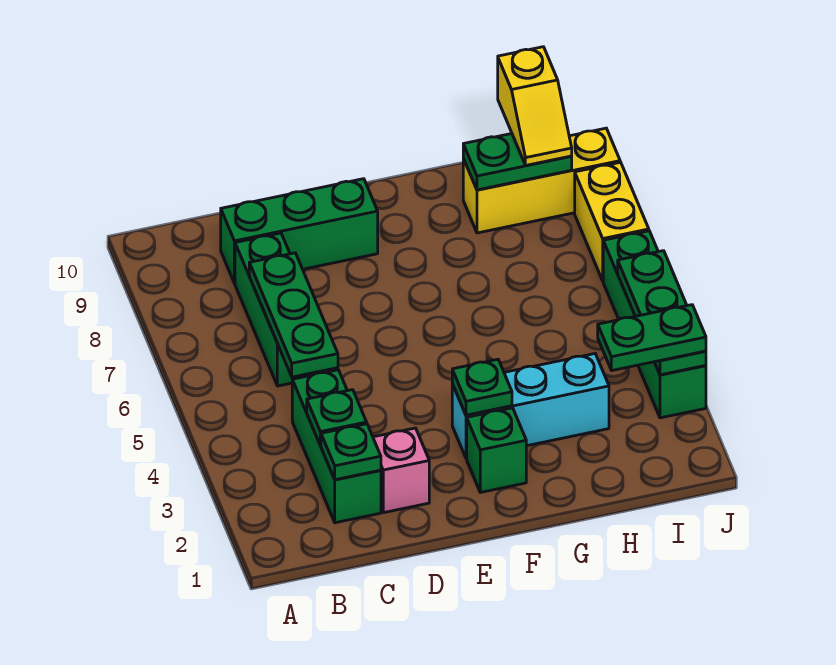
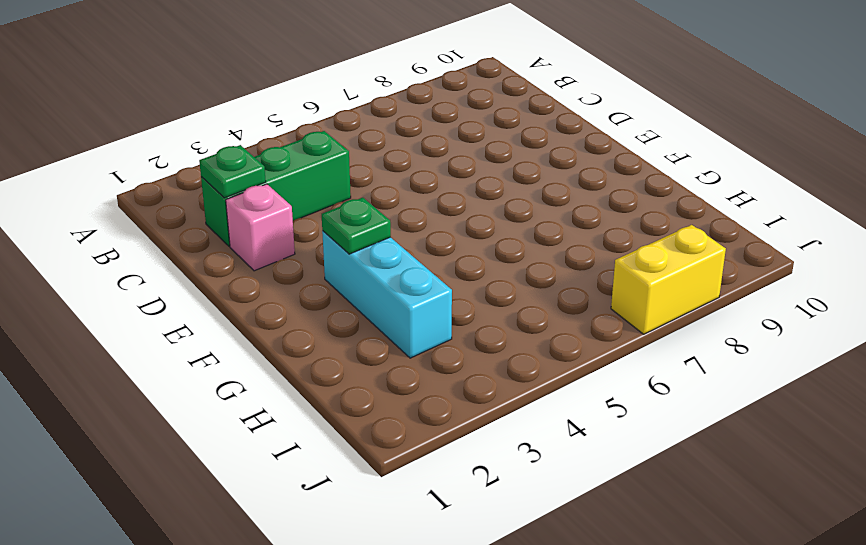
none -> green 1x3 brick [235,233,324,386]
none -> green 1x3 brick [221,179,378,283]
none -> green 1x1 brick [467,408,526,492]

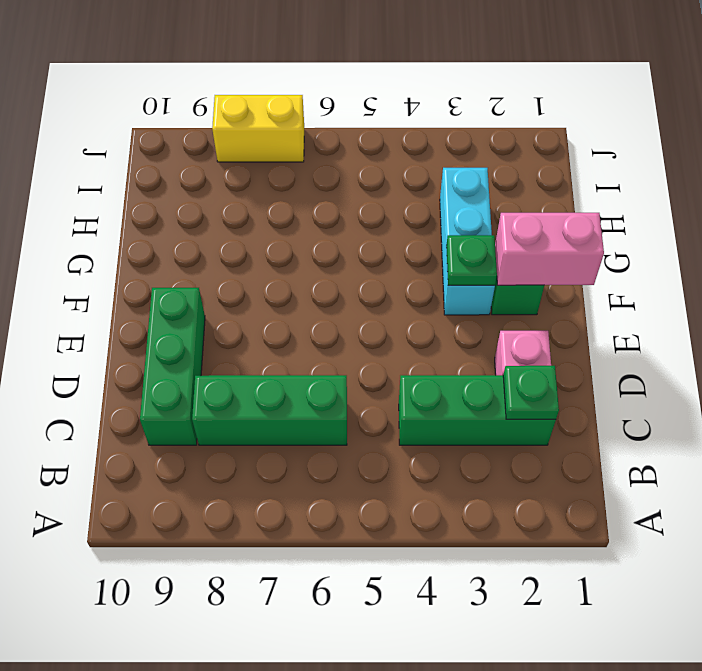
pink 1x2 brick [495,213,604,285] -> none
none -> yellow 1x3 brick [463,128,620,233]
none -> green 1x4 brick [603,231,706,418]
none -> green 1x1 plate [307,390,367,446]

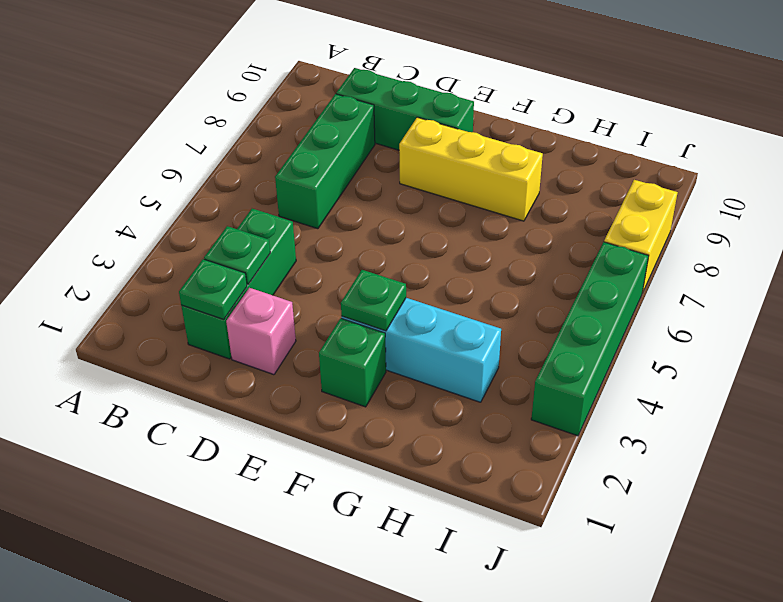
yellow 1x3 brick [399,117,543,221] -> yellow 1x3 brick moved to [463,128,620,233]
none -> green 1x3 plate [249,253,338,377]
none -> green 1x2 plate [463,134,572,190]
none -> green 1x3 plate [618,251,706,375]

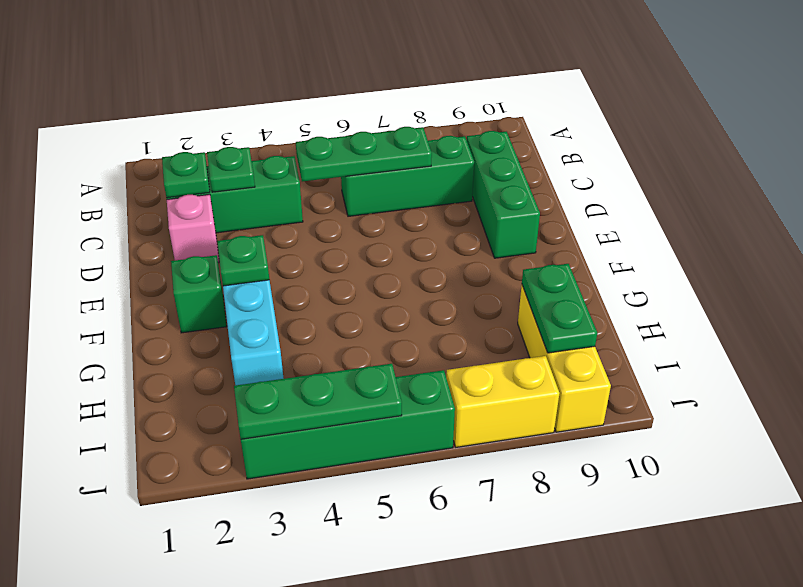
none -> green 1x2 plate [598,305,706,370]
none -> yellow 1x2 slope [498,47,572,165]

